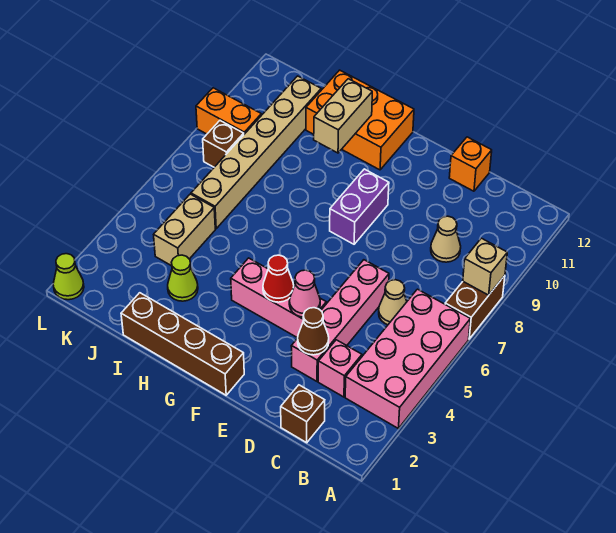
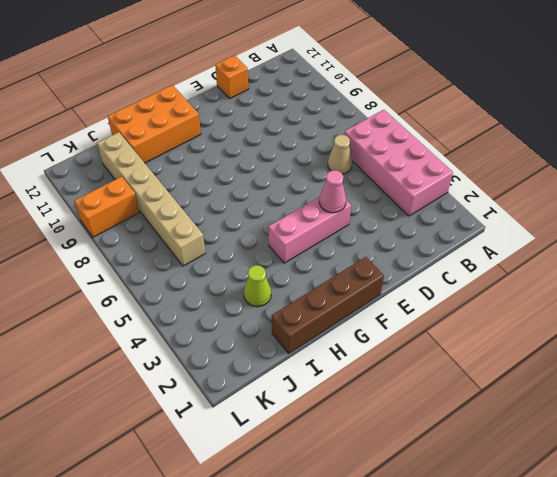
none -> brown 1x2 brick [445,276,505,339]
none -> brown 1x1 brick [281,385,325,443]
none -> pink 1x1 brick [318,340,362,397]

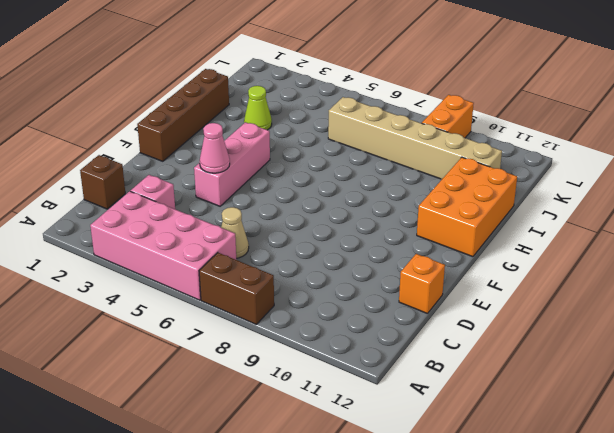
none -> tan 1x1 cone [431,216,461,262]
none -> pink 1x4 brick [291,260,389,381]
none -> purple 1x2 brick [330,169,389,244]

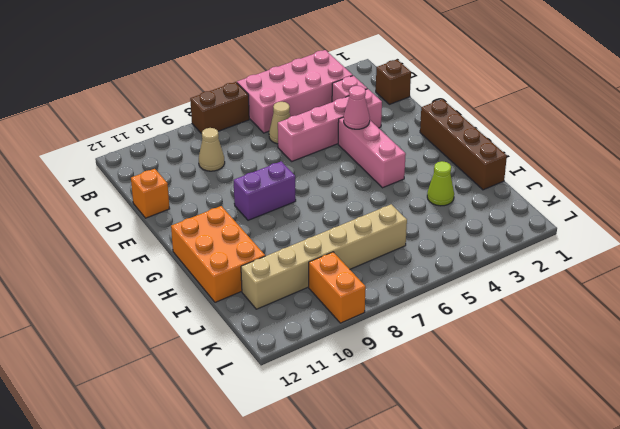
none -> tan 1x2 brick [154,194,215,266]
none -> brown 1x1 brick [203,121,244,167]
none -> lime 1x1 cone [53,254,84,300]

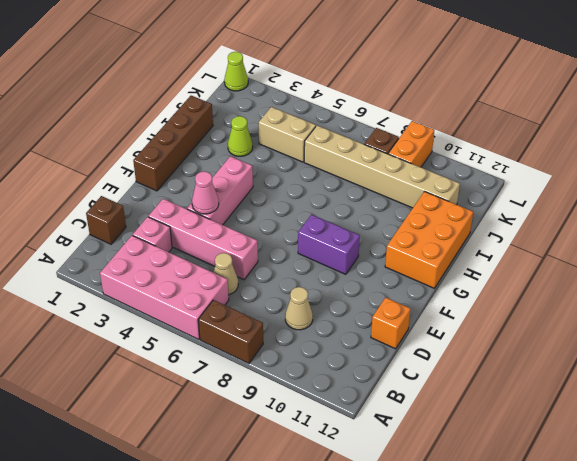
none -> tan 1x1 brick [463,238,507,295]
none -> brown 1x1 cone [298,308,329,355]
none -> red 1x1 cone [263,255,294,302]

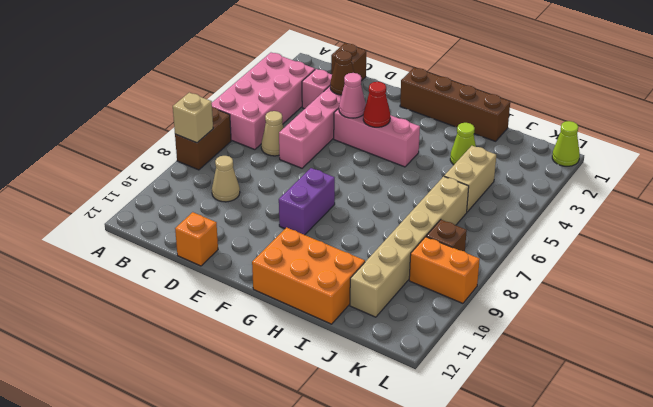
none -> tan 1x2 brick [314,79,372,153]

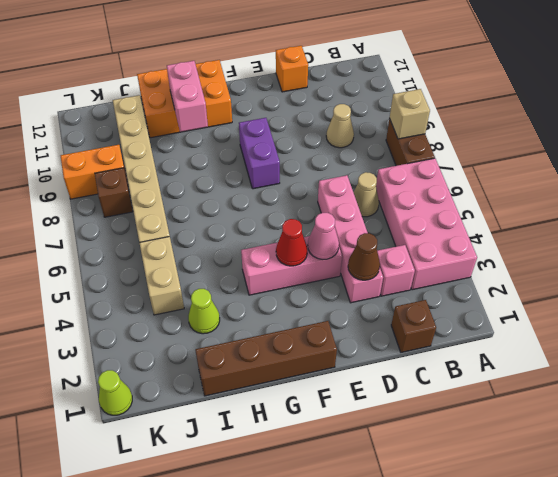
pink 1x2 brick [167,61,208,132] -> tan 1x2 brick [314,79,372,153]

